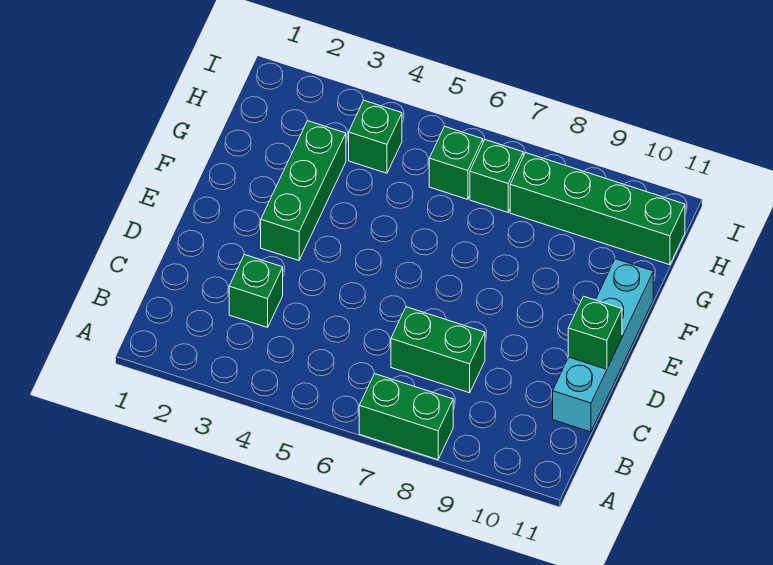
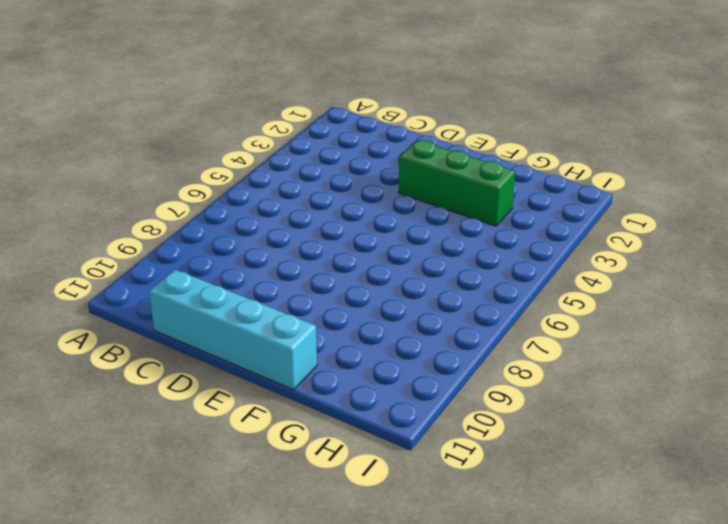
none -> green 1x2 brick [359,374,453,460]
none -> green 1x1 brick [229,255,283,327]

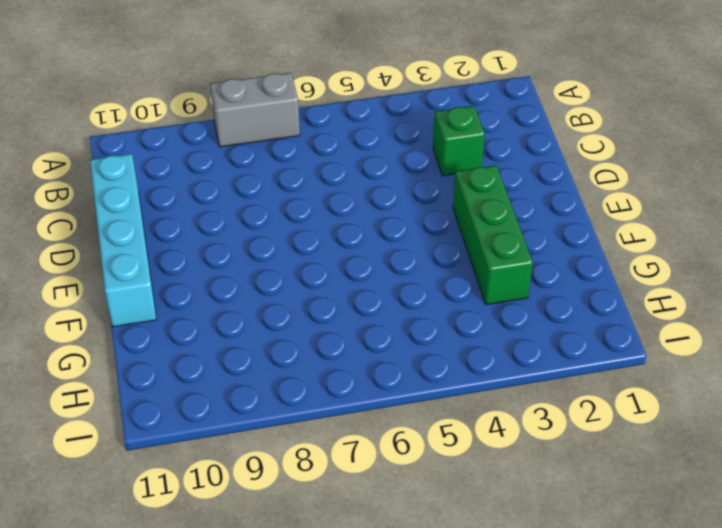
grey 1x2 brick [210,73,300,147] -> green 1x2 brick [359,374,453,460]
none -> green 1x2 brick [391,307,485,393]
none -> green 1x1 brick [349,100,402,173]

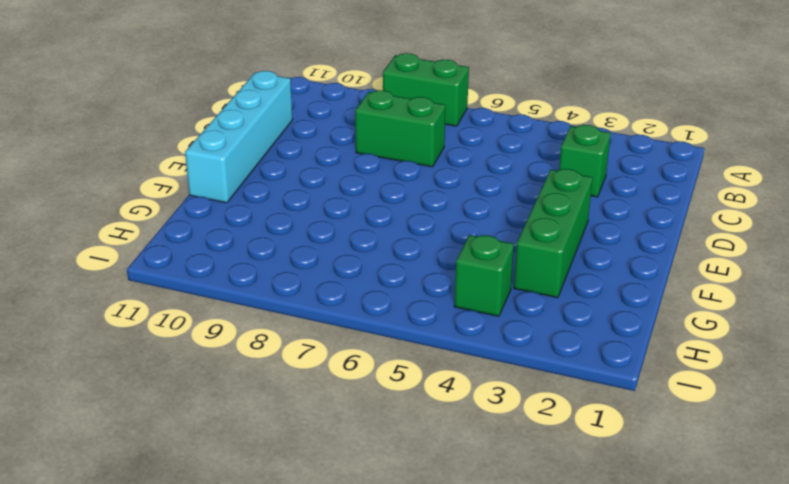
none -> green 1x1 brick [429,126,483,199]
none -> green 1x1 brick [470,140,523,212]

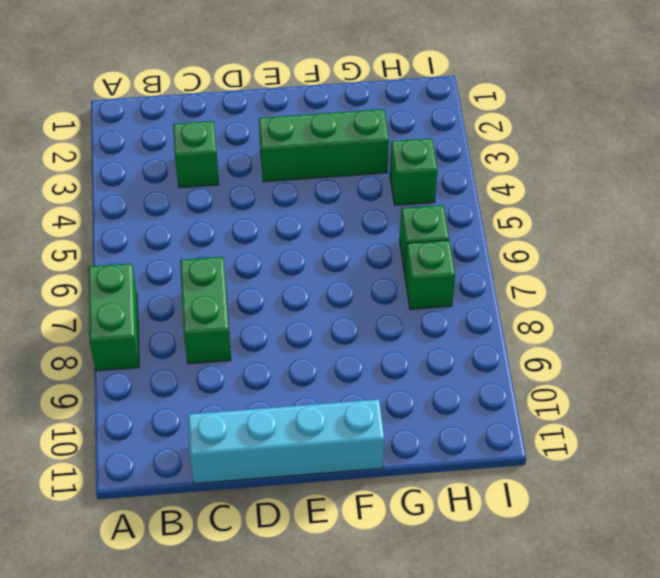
none -> green 1x4 brick [510,153,685,265]
none -> green 1x1 brick [568,296,622,369]

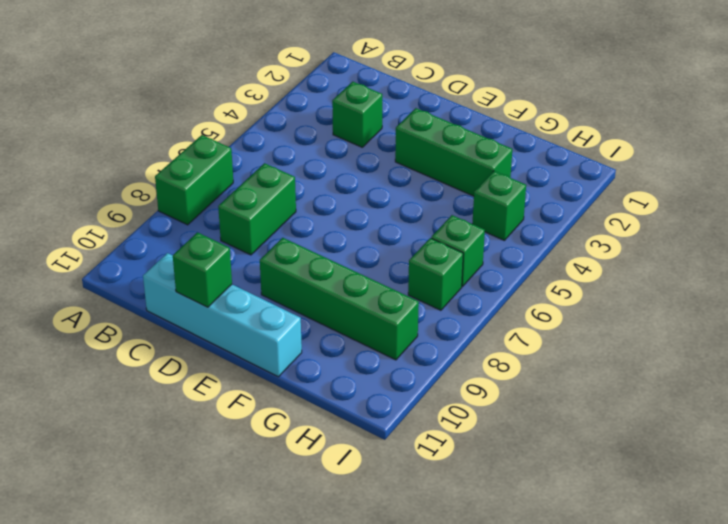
green 1x4 brick [260,238,419,360] -> green 1x4 brick turned to [510,153,685,265]

